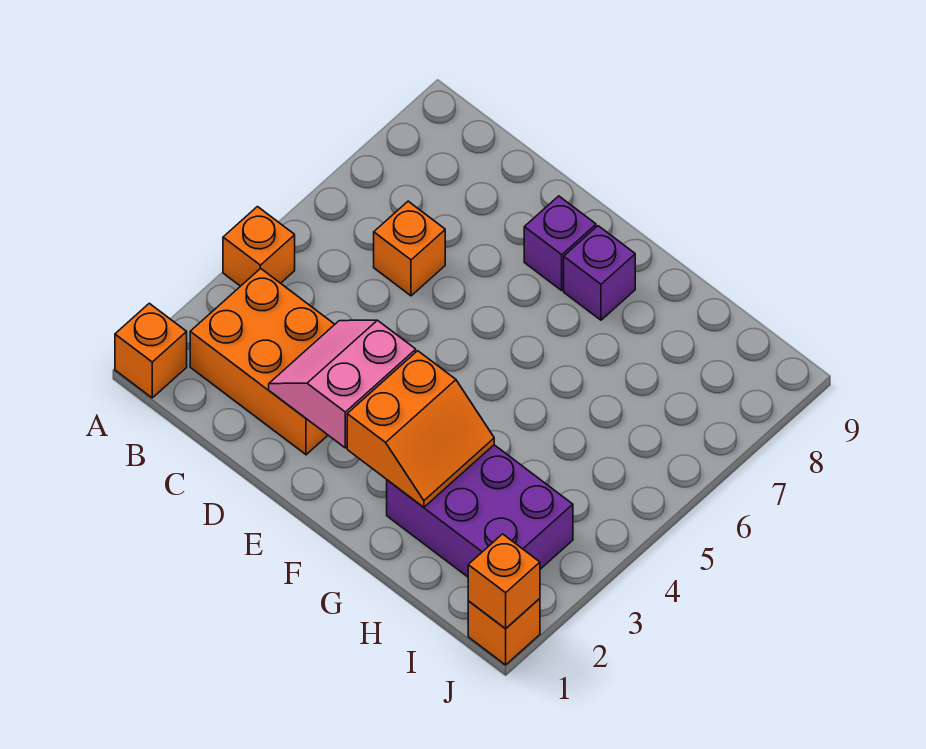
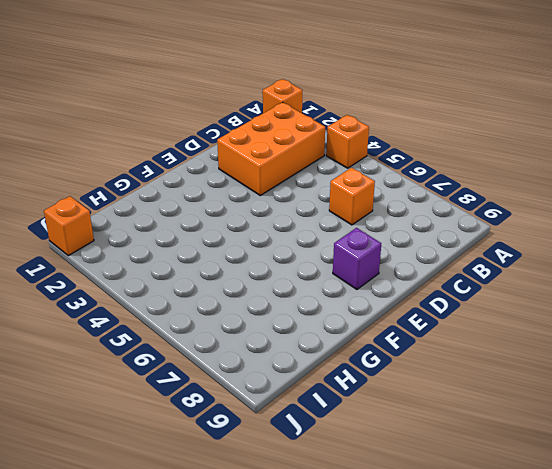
none -> purple 1x1 brick [564,226,635,320]
none -> purple 2x3 brick [387,445,573,577]

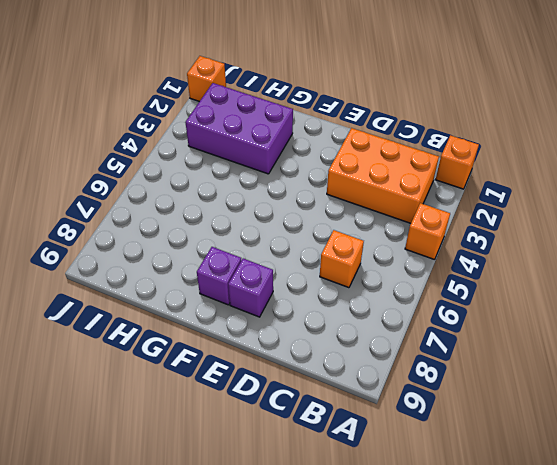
none -> pink 2x2 slope [269,320,416,448]
none -> orange 2x2 slope [347,351,494,507]

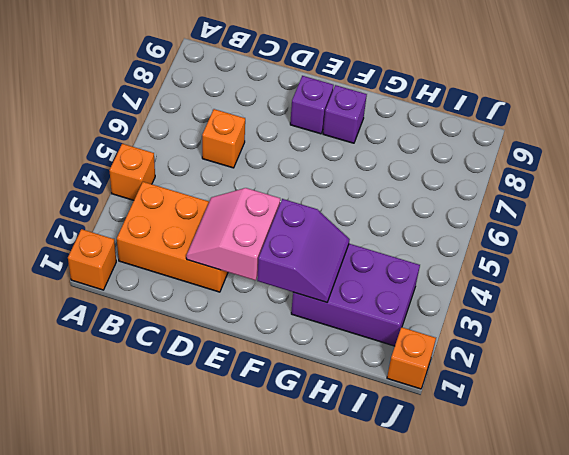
purple 2x2 slope [257,199,350,302] -> orange 2x2 slope [347,351,494,507]
none -> orange 1x1 brick [468,534,540,628]

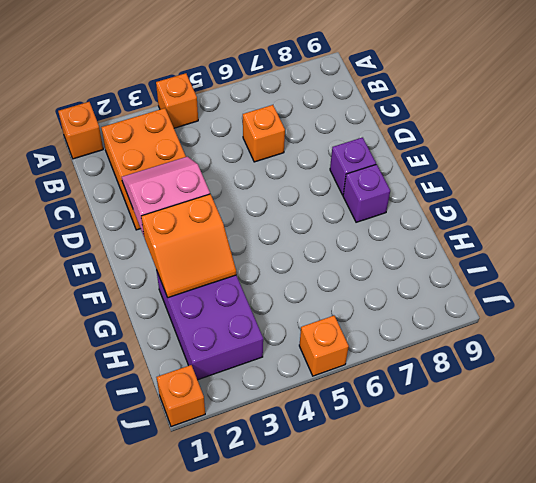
orange 1x1 brick [299,315,349,376] -> orange 1x1 brick moved to [468,534,540,628]

